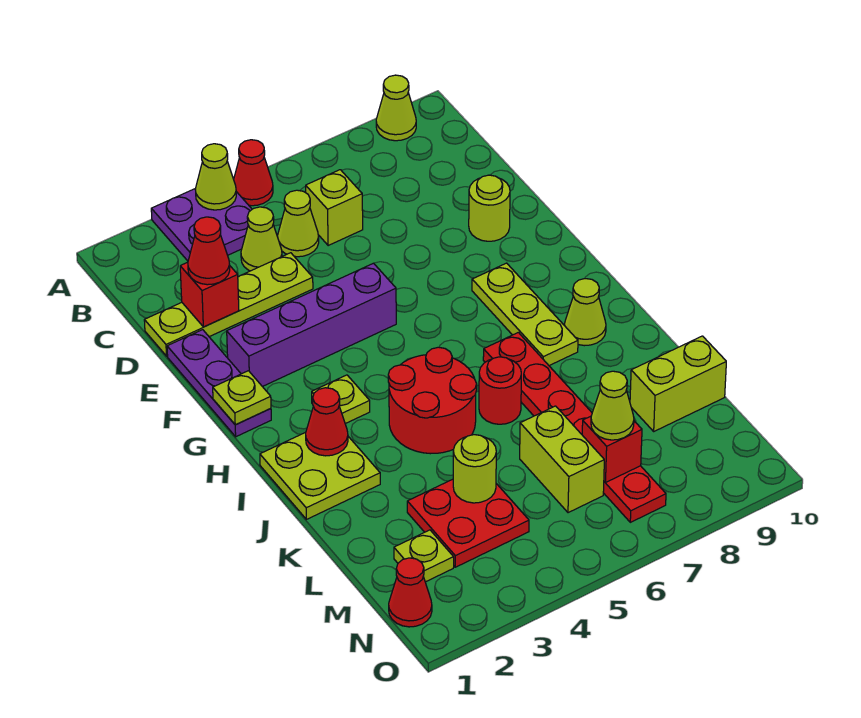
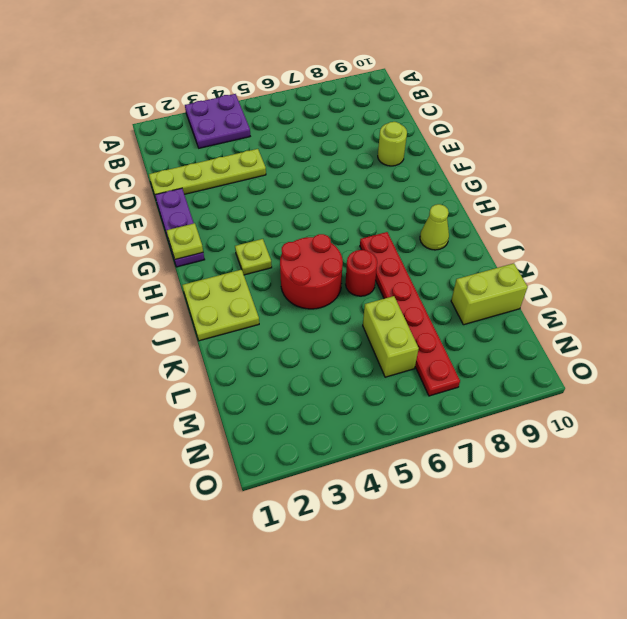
none -> red 1x1 cone [234,140,273,206]
none -> lime 1x1 cone [376,75,416,141]
none -> lime 1x1 cone [241,207,282,271]
none -> lime 1x1 cone [278,190,319,257]

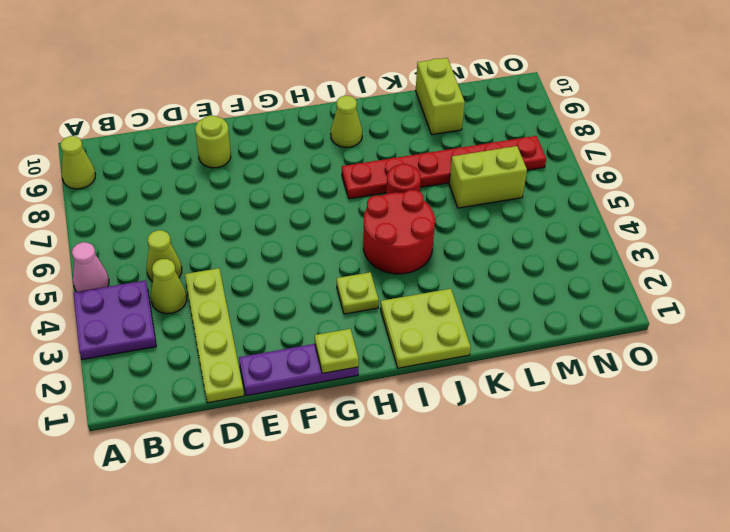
pink 1x1 cone [72,242,109,292] -> red 1x1 cone [234,140,273,206]
none -> lime 1x1 brick [306,170,363,245]
none -> purple 1x4 brick [227,263,396,387]
none -> lime 1x3 plate [472,263,578,366]
none -> red 2x2 plate [407,479,529,567]

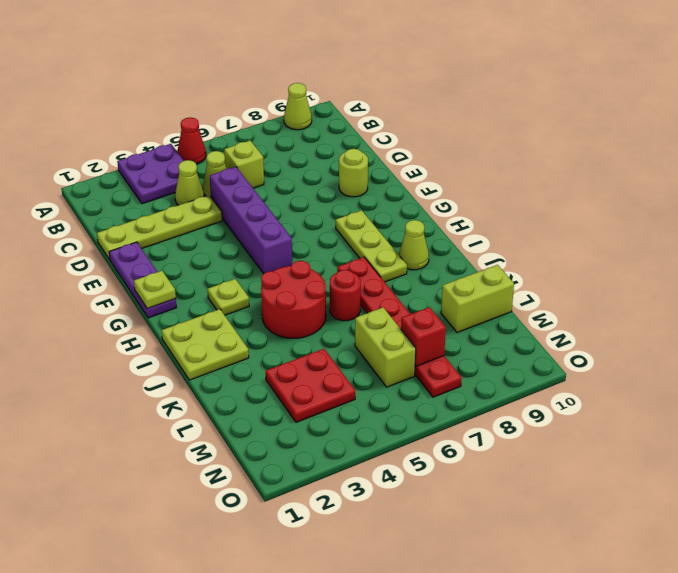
purple 1x4 brick [210,167,292,274] -> purple 1x4 brick turned to [227,263,396,387]
none -> lime 1x1 plate [394,530,454,582]
none -> red 1x1 cone [389,558,432,627]
none -> lime 1x1 cone [195,144,236,210]
none -> red 1x1 brick [180,262,239,327]

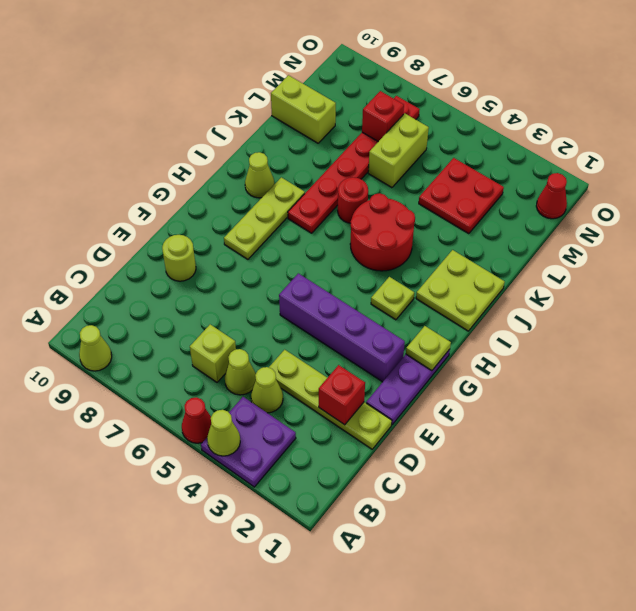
none -> lime 1x1 plate [394,530,454,582]
none -> red 1x1 cone [306,388,348,456]
none -> lime 1x1 round brick [453,435,496,503]
none -> red 1x1 cone [188,217,230,285]

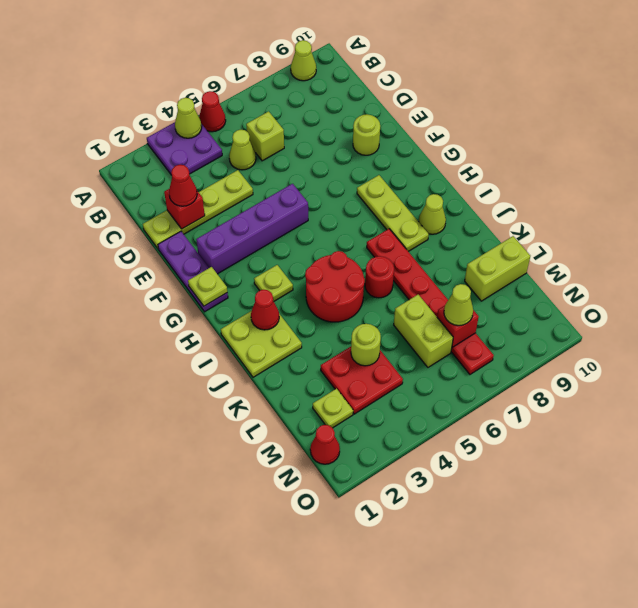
none -> lime 1x1 cone [241,207,282,271]

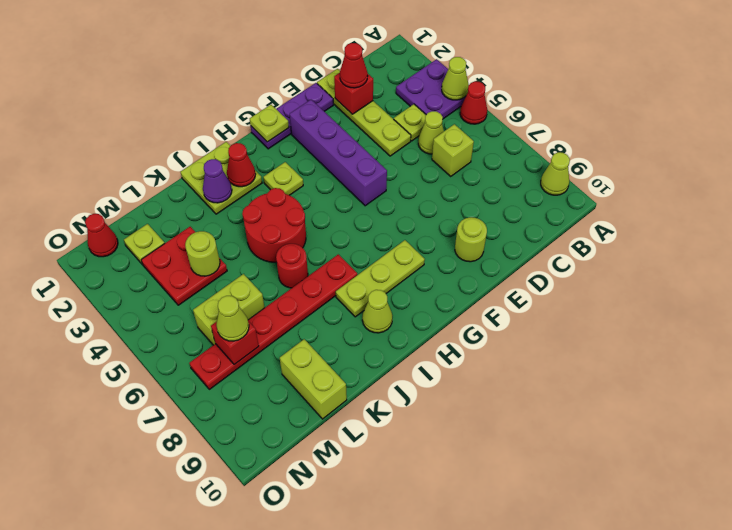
lime 1x1 plate [394,104,426,141] -> lime 1x1 cone [241,207,282,271]
purple 1x1 cone [203,159,232,203] -> none

